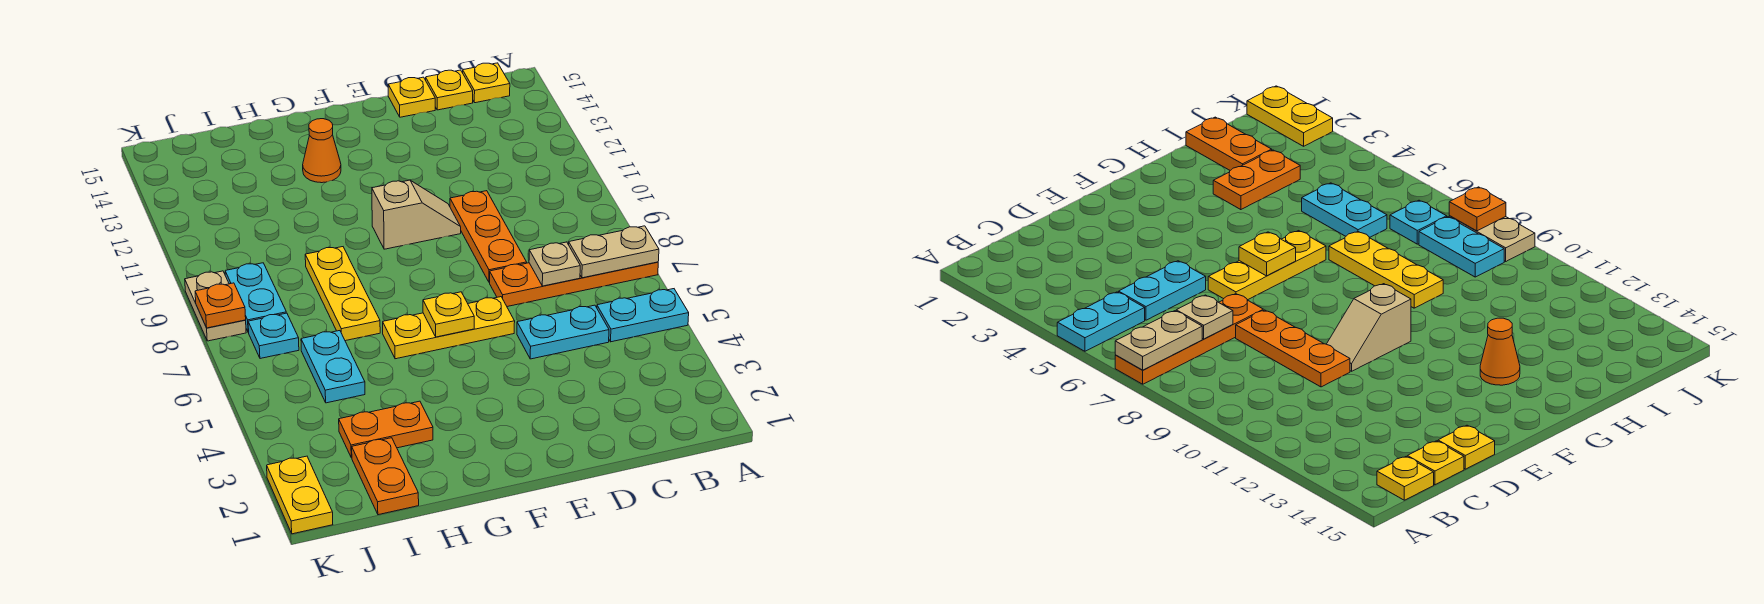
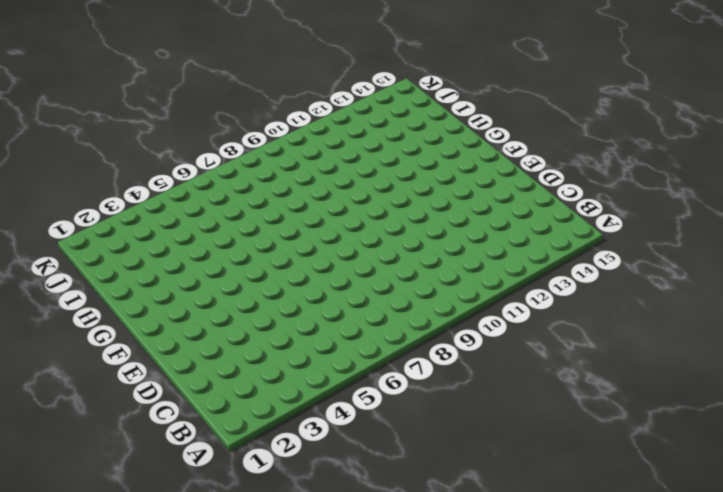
none -> cyan 1x2 plate [597,289,689,342]
none -> orange 1x4 plate [490,262,658,307]
none -> yellow 1x1 plate [463,63,510,103]

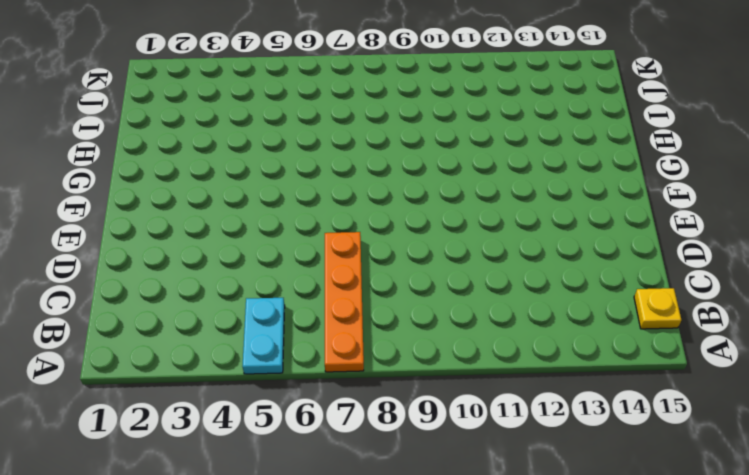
none -> cyan 1x2 plate [517,305,609,359]
none -> yellow 1x1 plate [426,70,473,110]
none -> orange 1x3 plate [450,191,527,282]

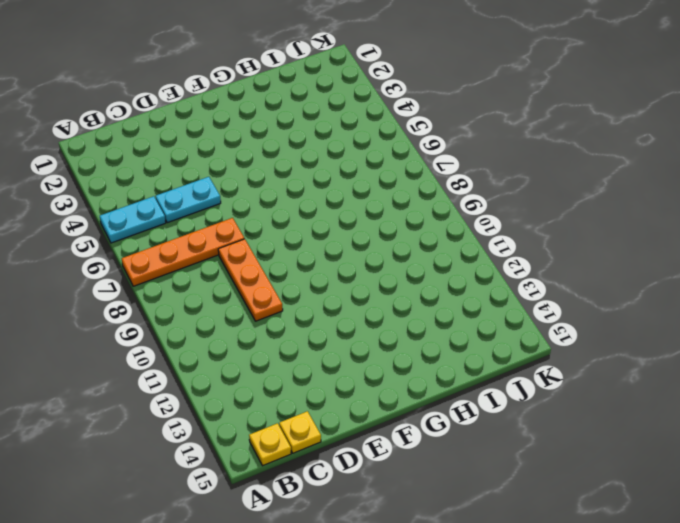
none -> yellow 1x1 plate [388,77,435,117]
none -> yellow 1x3 plate [383,297,515,359]
none -> tan 1x2 slope [372,180,461,249]

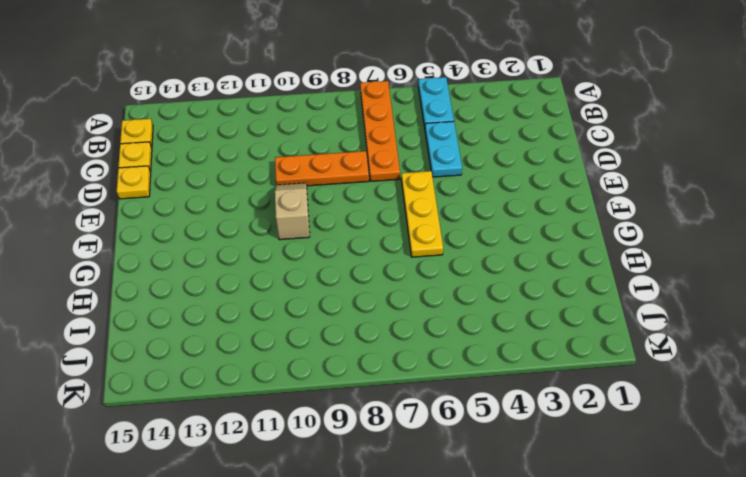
none -> orange 1x1 cone [303,119,341,183]
none -> orange 1x2 plate [339,401,433,458]
none -> yellow 1x3 plate [305,247,380,341]

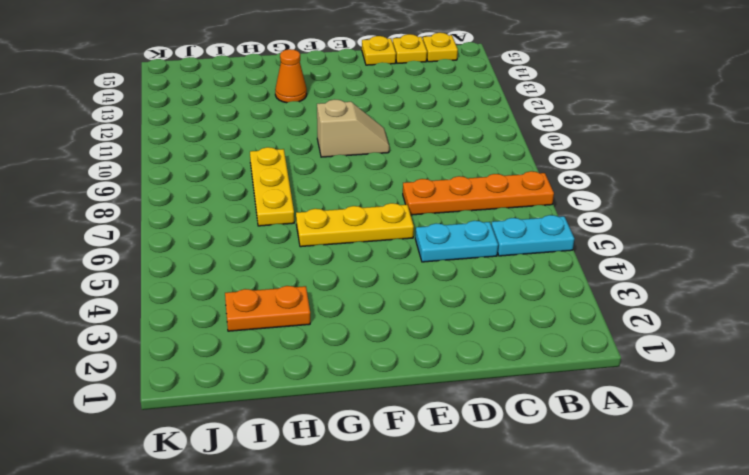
none -> orange 1x3 plate [450,191,527,282]
none -> orange 1x2 plate [352,438,419,515]
none -> cyan 1x2 plate [301,331,365,403]

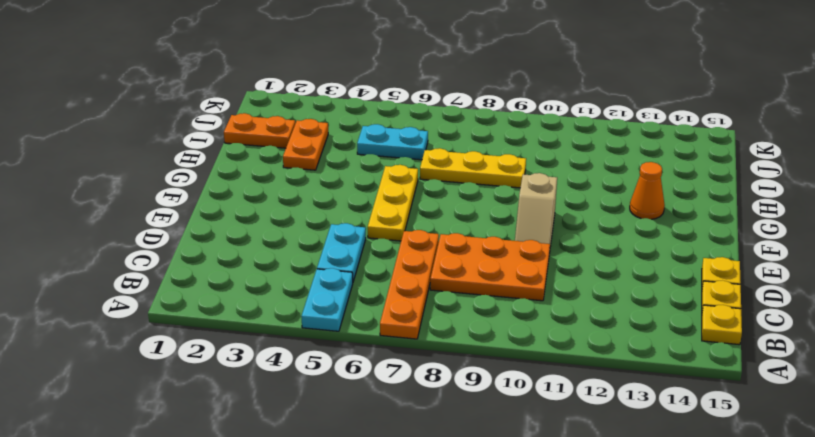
orange 2x3 plate [430,233,550,301] -> orange 1x3 plate [450,191,527,282]
none -> cyan 1x1 plate [248,313,299,359]
none -> cyan 1x2 plate [225,263,286,333]
none -> yellow 1x2 plate [267,456,333,534]

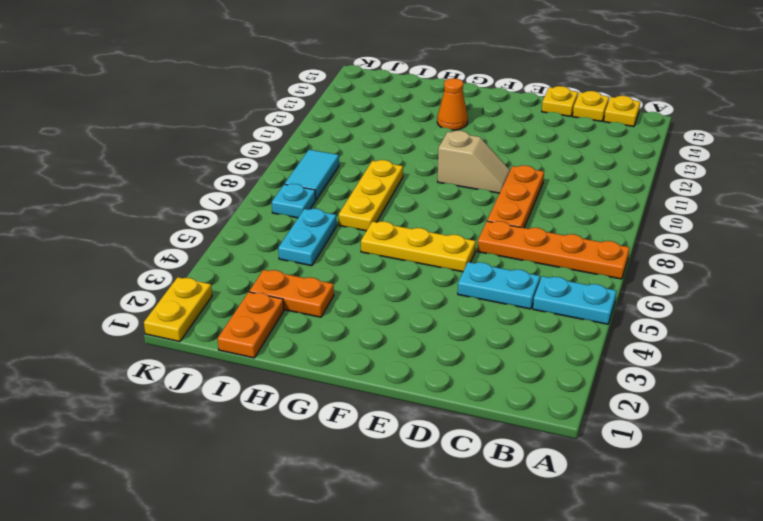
cyan 1x2 tile [285,150,339,200] -> cyan 1x2 plate [225,263,286,333]
none -> tan 1x2 plate [185,271,246,341]
none -> tan 1x2 plate [569,226,659,278]
none -> tan 1x1 plate [529,242,580,286]

